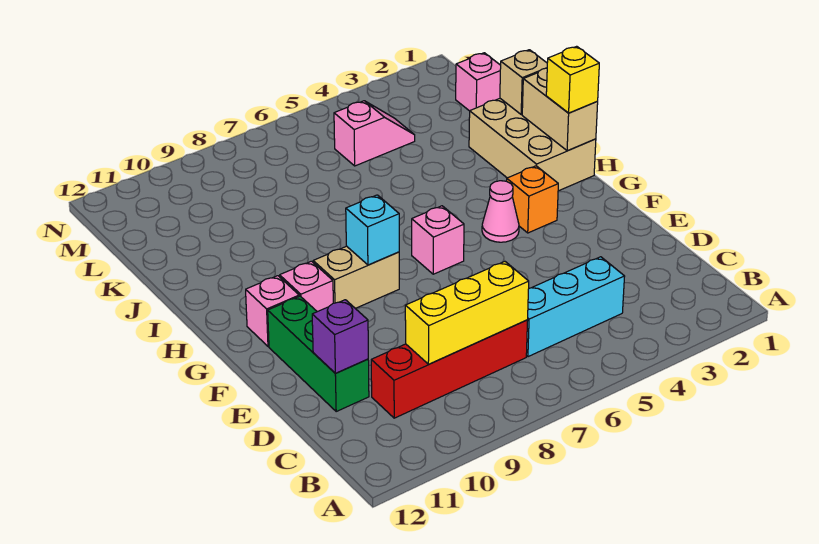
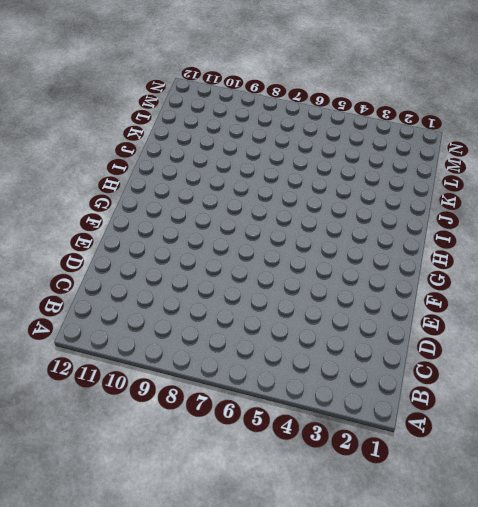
none -> cyan 1x3 brick [526,257,625,357]
none -> red 1x4 brick [371,320,528,418]
none -> green 1x3 brick [268,296,369,411]

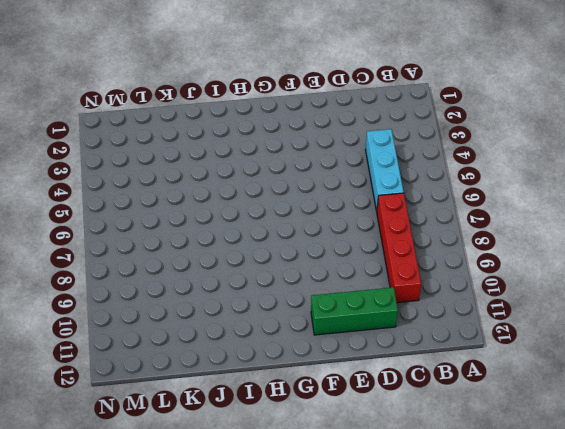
none -> orange 1x1 brick [507,166,558,233]
none -> pink 1x1 cone [482,181,519,242]
none -> pink 1x1 brick [412,206,464,274]

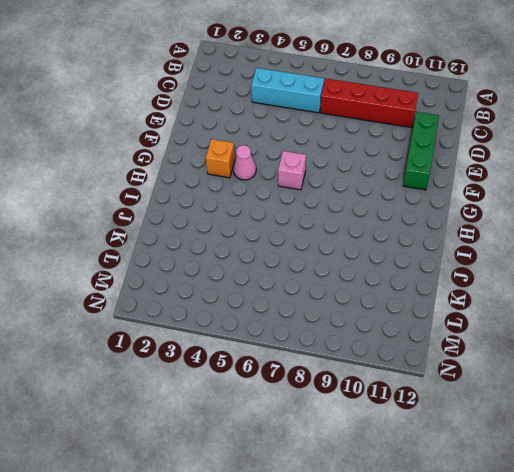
none -> tan 1x2 brick [313,246,399,308]
none -> pink 1x1 brick [280,261,333,312]
none -> pink 1x1 brick [246,276,299,346]

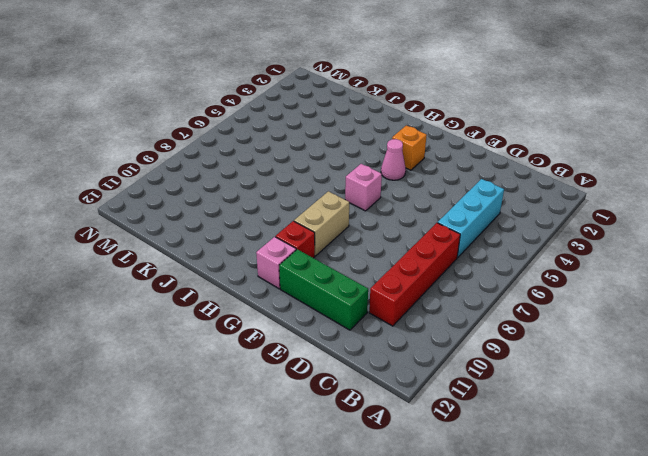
red 1x1 brick [276,221,315,258] -> pink 1x1 brick [280,261,333,312]
none -> tan 2x3 brick [469,99,596,191]
none -> pink 1x1 brick [456,53,501,111]
none -> pink 1x2 slope [334,101,415,166]

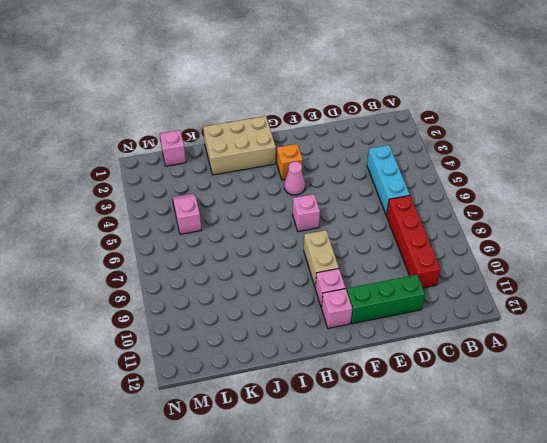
none -> yellow 1x3 brick [405,262,529,364]
none -> purple 1x1 brick [312,300,368,373]
none -> cyan 1x1 brick [346,195,399,265]

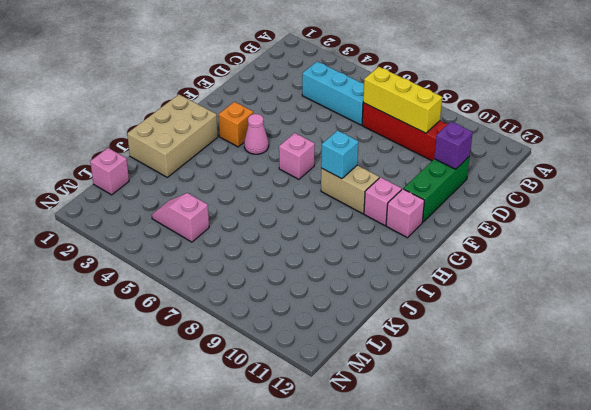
none -> tan 1x2 brick [522,68,598,151]
none -> tan 1x1 brick [500,50,547,115]
none -> yellow 1x1 brick [546,46,599,113]

